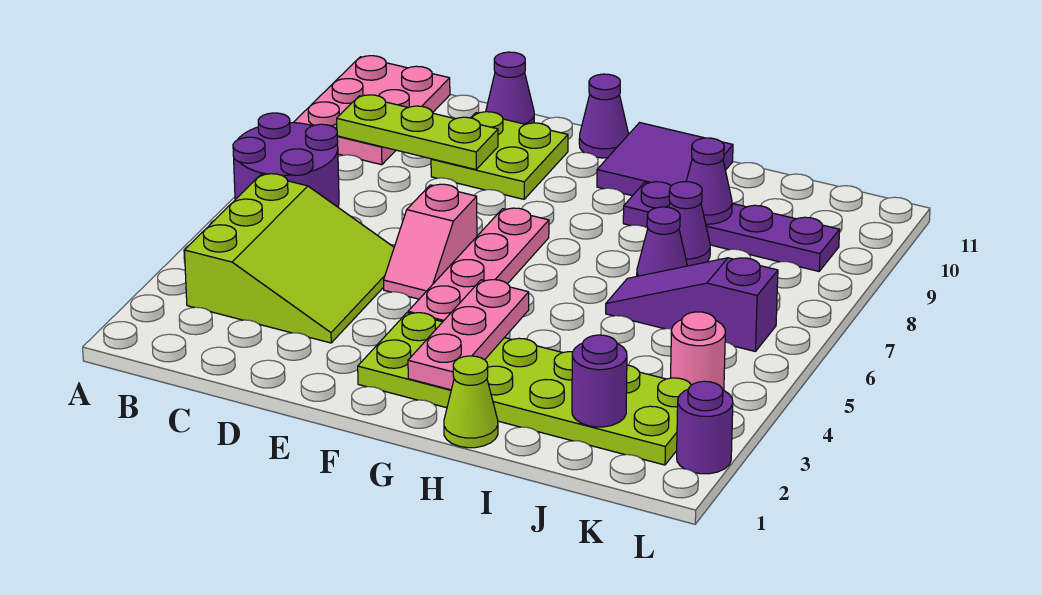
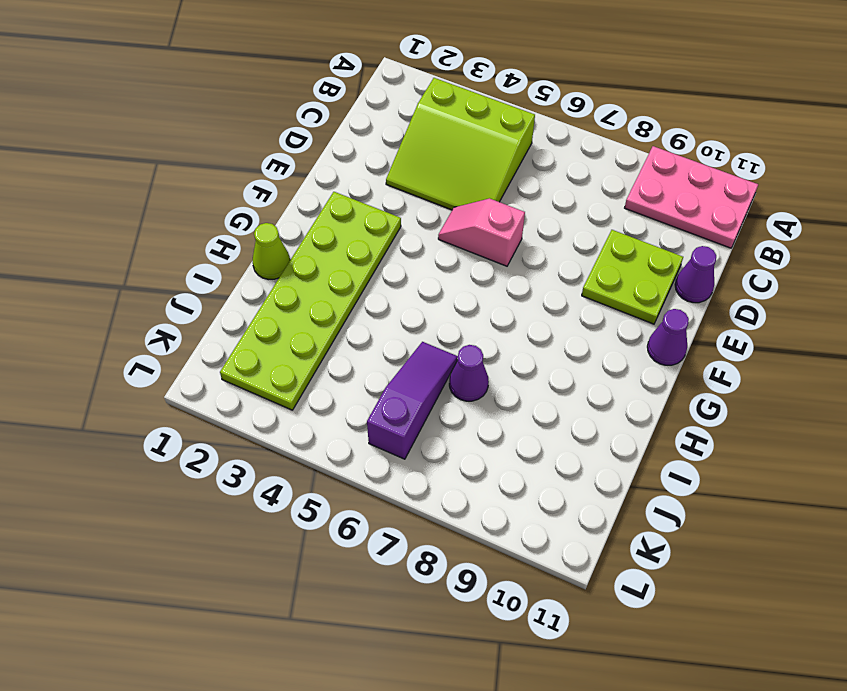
none -> purple 2x2 round brick [233,113,339,207]
none -> pink 1x4 plate [408,208,549,322]
none -> purple 2x2 tile [597,123,733,196]

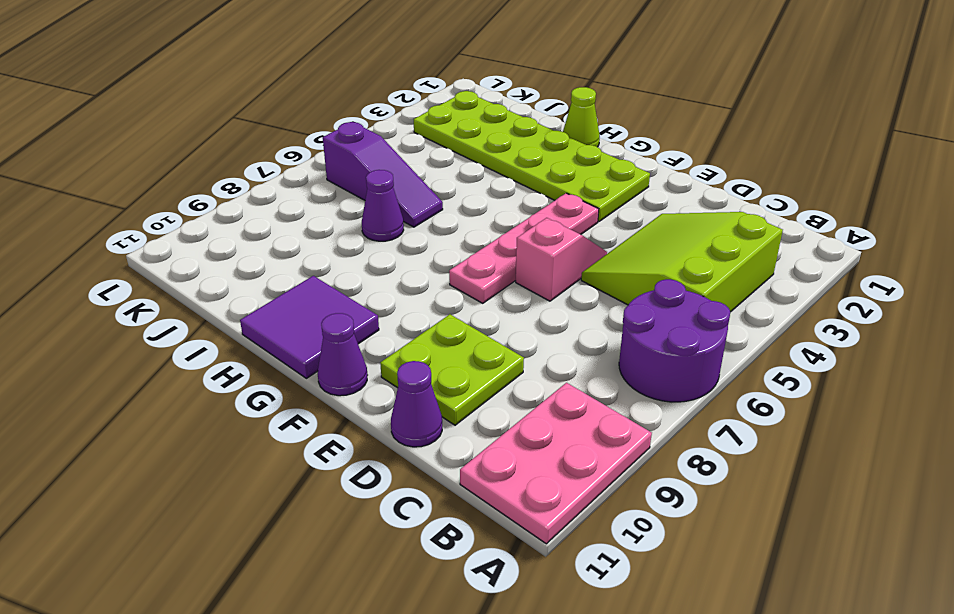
none -> purple 1x4 plate [623,182,840,271]
none -> purple 1x1 cone [669,182,710,266]
none -> pink 1x1 round brick [671,312,725,390]

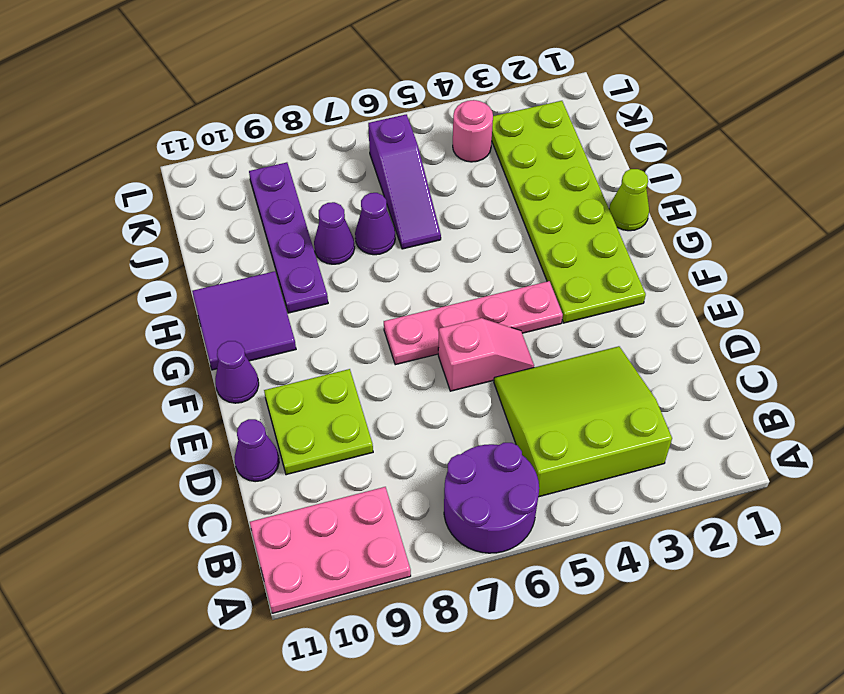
none -> purple 1x1 round brick [677,381,733,474]
none -> lime 1x3 plate [337,95,498,170]
none -> pink 1x3 plate [408,280,529,390]

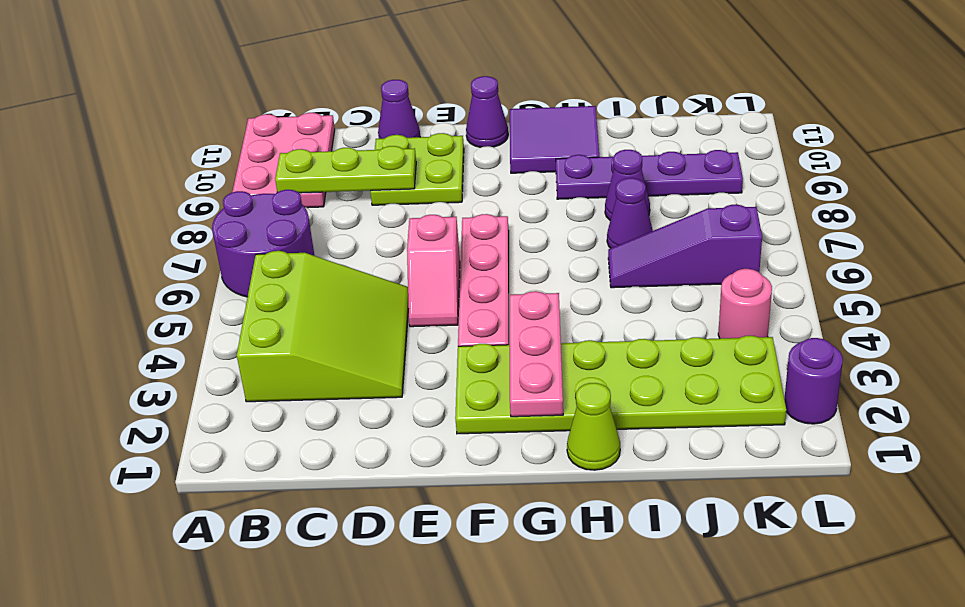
none -> purple 1x1 cone [686,138,732,224]
none -> purple 1x1 round brick [572,335,627,427]

